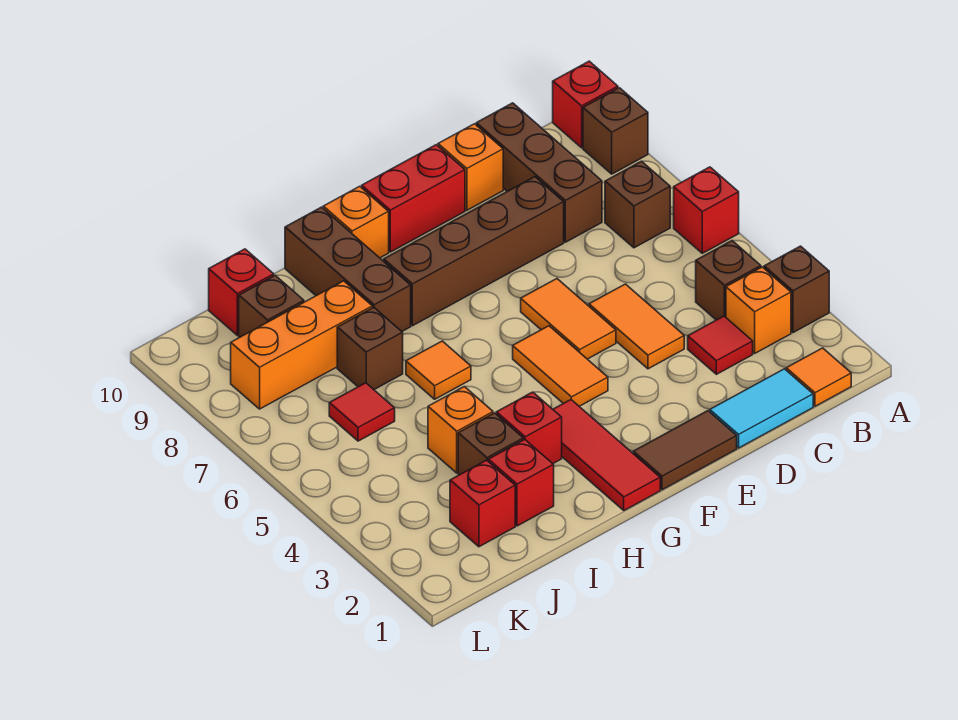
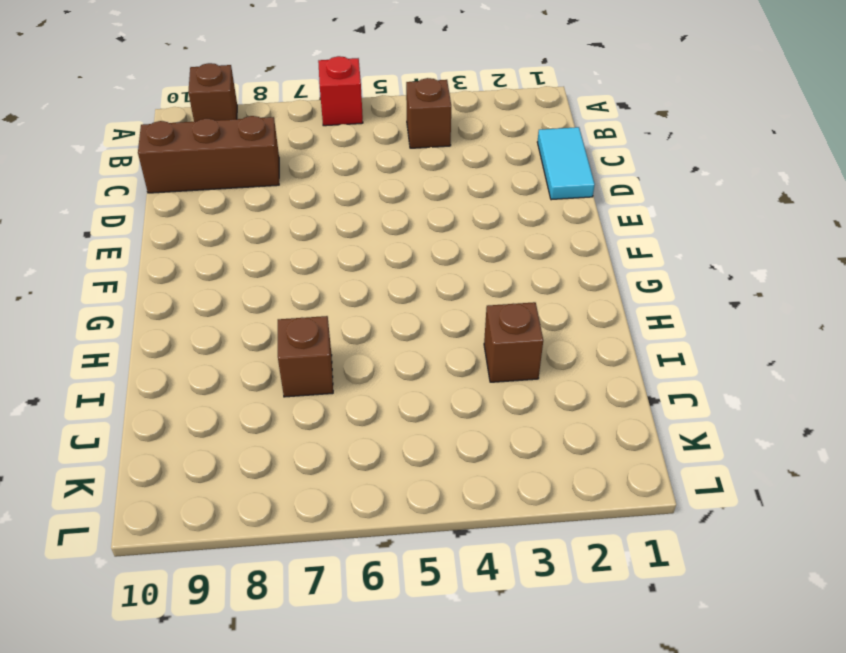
none -> brown 1x1 brick [764,246,829,333]
none -> red 1x1 brick [553,61,618,148]
none -> orange 1x1 tile [786,348,851,406]
none -> orange 1x1 brick [726,267,791,353]

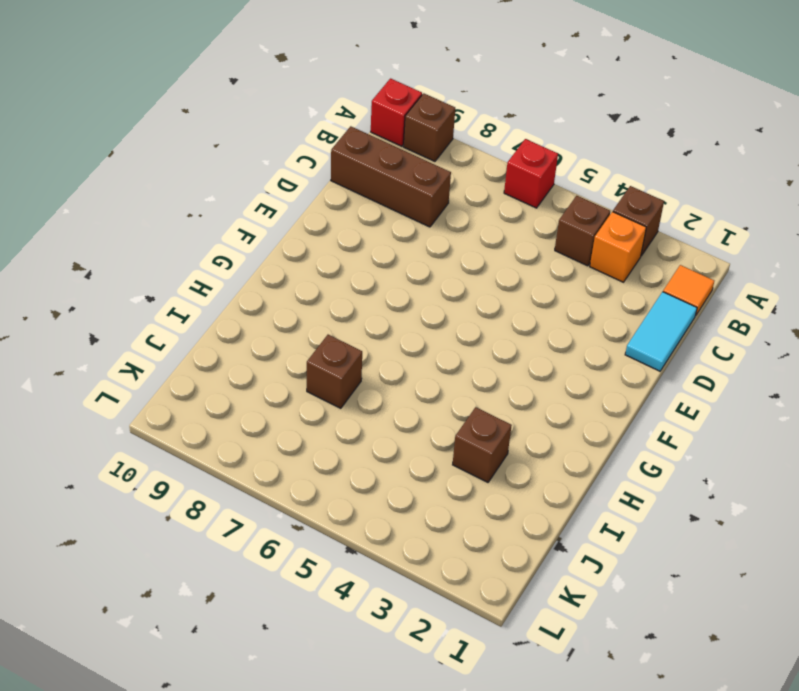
none -> brown 1x1 brick [605,161,670,248]
none -> red 1x1 tile [688,316,753,374]
none -> orange 1x2 tile [589,284,684,369]
none -> brown 1x4 brick [384,177,564,326]

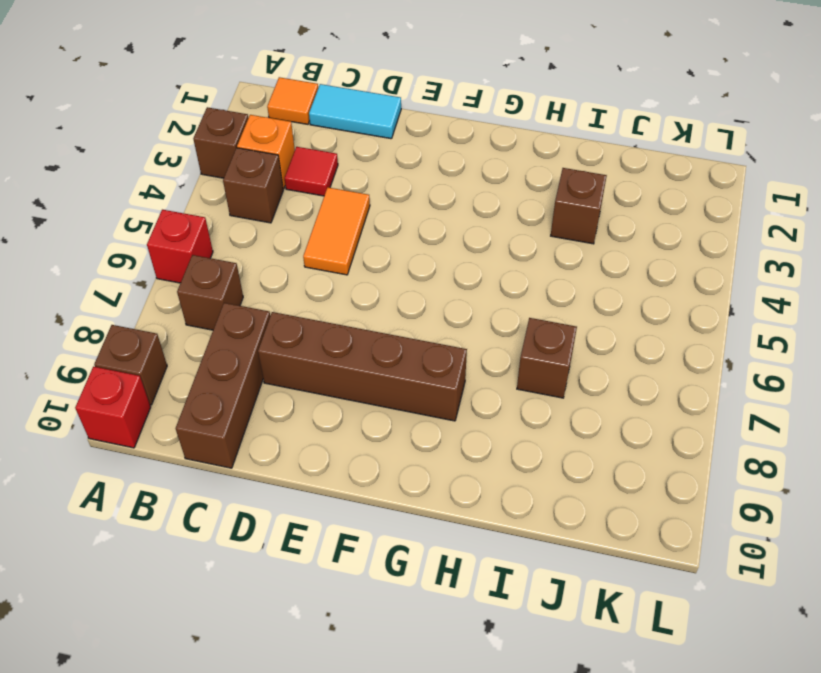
none -> orange 1x1 brick [438,124,503,210]
none -> brown 1x2 tile [633,411,737,490]
none -> orange 1x2 tile [521,279,616,359]
none -> red 1x2 brick [362,145,465,252]

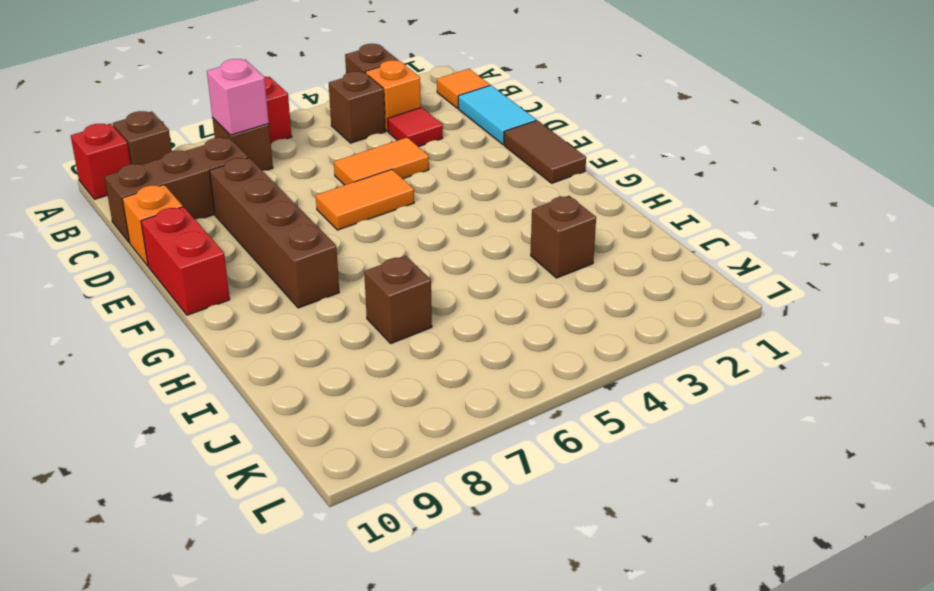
pink 1x1 brick [207,59,269,135] -> none
none -> orange 1x2 tile [513,326,608,406]
none -> red 1x3 tile [553,400,660,510]
none -> orange 1x1 brick [323,186,389,258]
none -> red 1x1 brick [496,392,562,463]

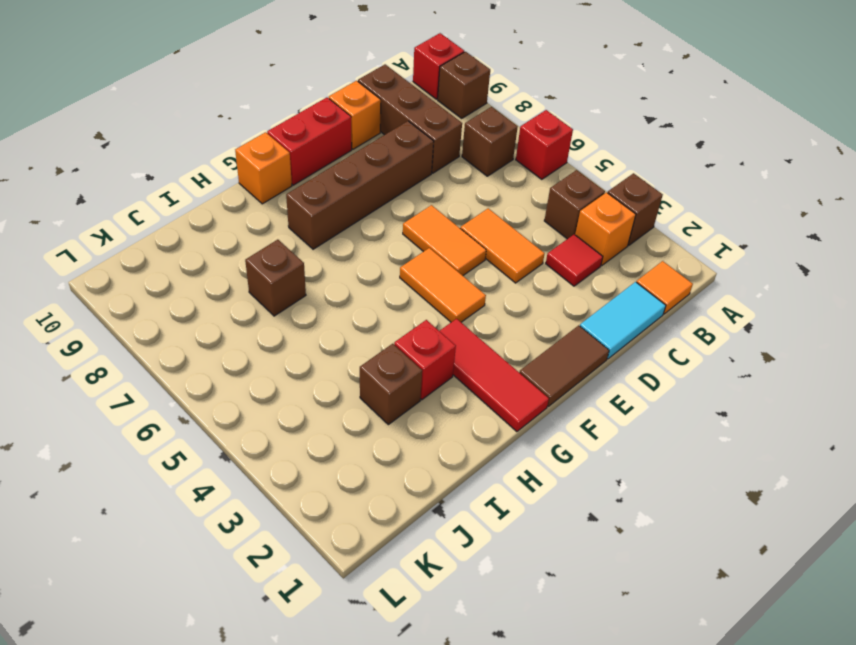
none -> orange 1x1 tile [406,341,471,399]
none -> brown 1x3 brick [285,207,411,331]
none -> red 1x1 brick [488,439,554,526]
none -> orange 1x1 brick [428,387,493,473]

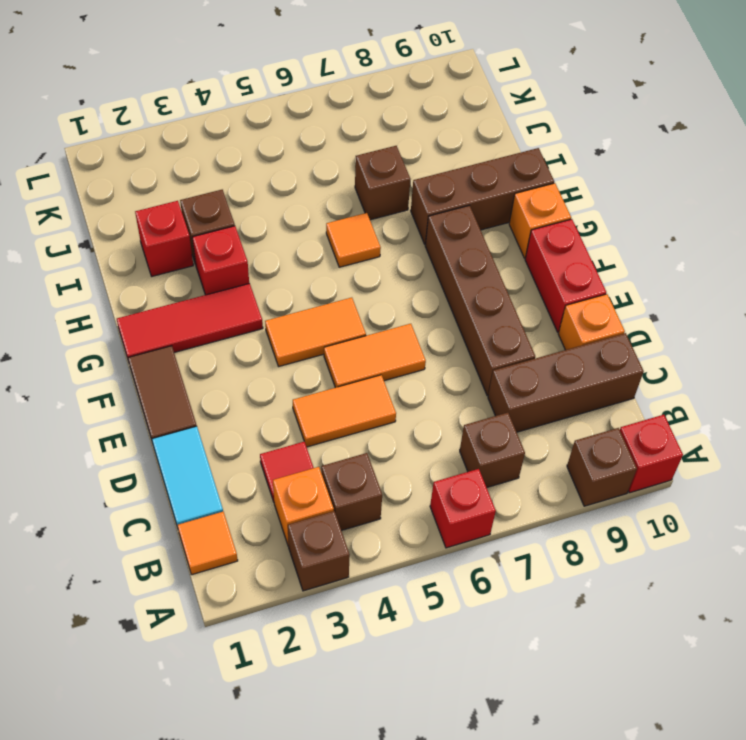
none -> orange 1x1 brick [428,387,493,473]
none -> orange 1x3 brick [231,281,372,409]
none -> red 1x1 brick [450,460,515,547]
none -> red 1x1 tile [329,383,395,441]

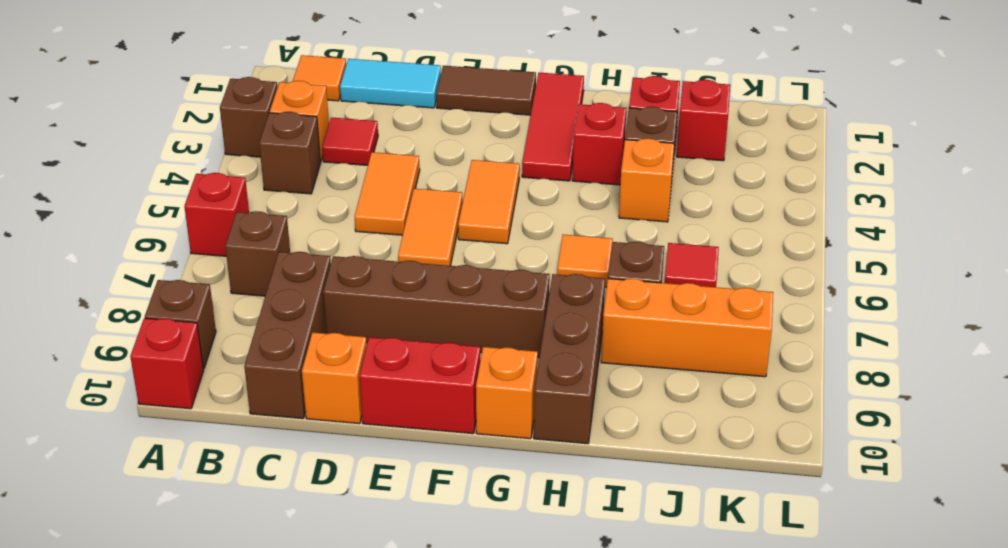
none -> brown 1x1 brick [239,275,304,338]
none -> red 1x1 brick [209,249,274,335]

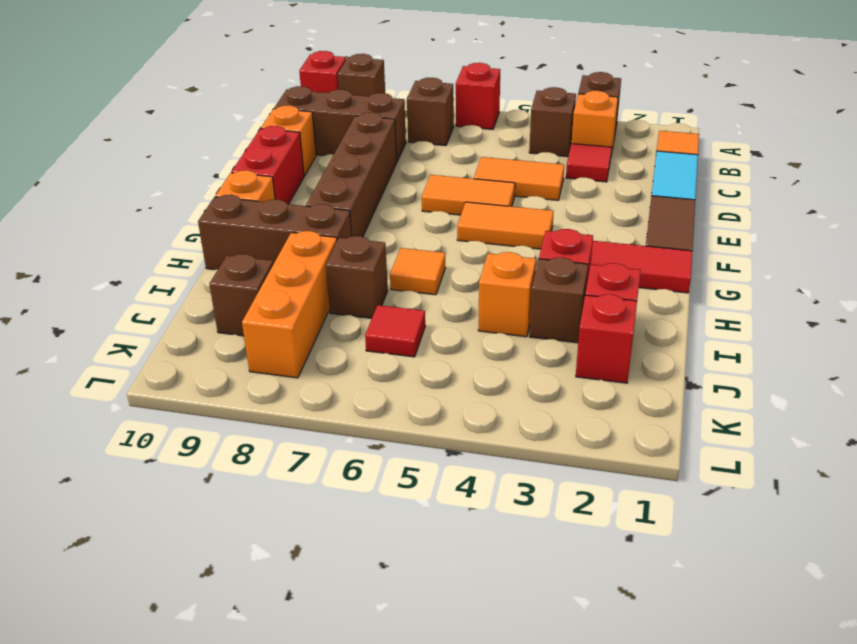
none -> red 1x1 brick [209,249,274,335]

